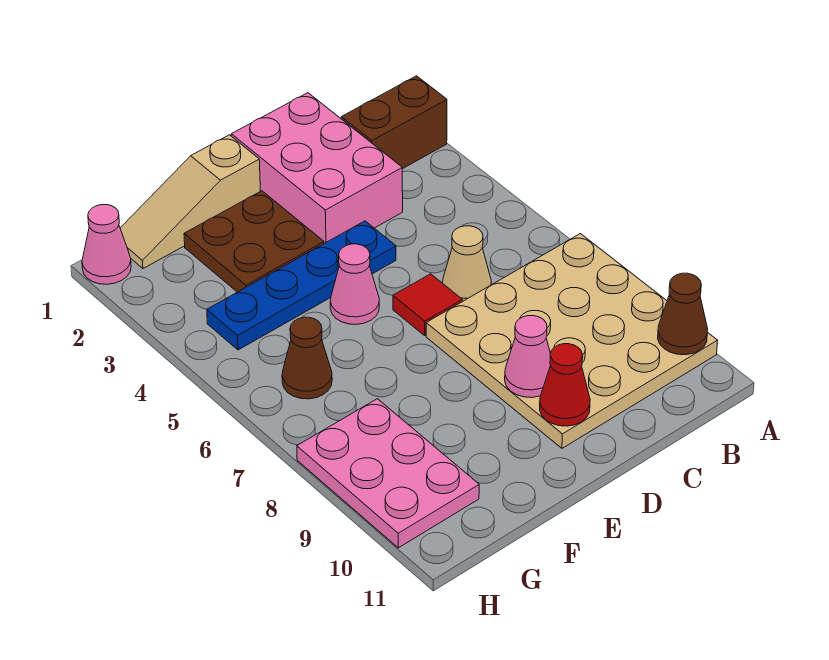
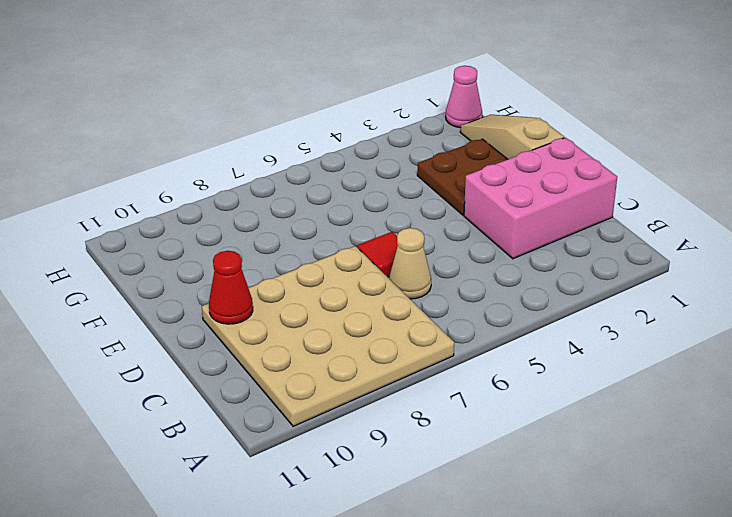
none -> brown 1x2 brick [341,76,447,169]
none -> blue 1x4 plate [207,221,396,350]
none -> pink 1x1 cone [330,244,379,324]

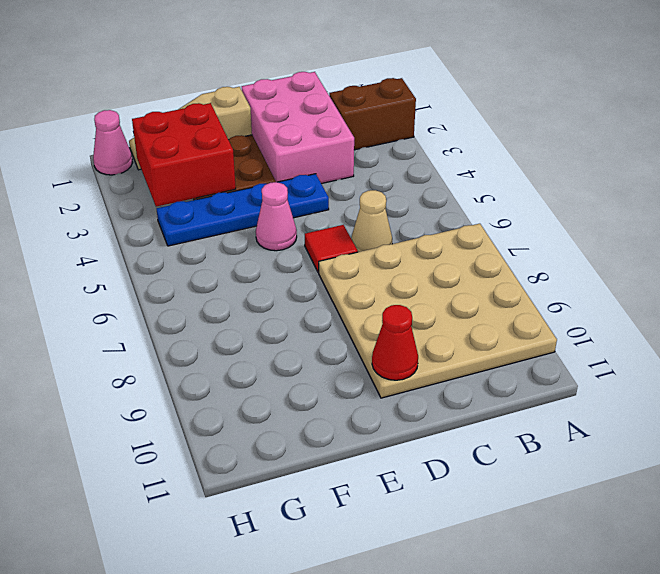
red 2x2 brick [132,103,236,207] -> none
none -> brown 1x1 cone [282,317,332,399]
none -> pink 2x3 plate [297,399,479,548]
none -> brown 1x1 cone [658,273,708,355]

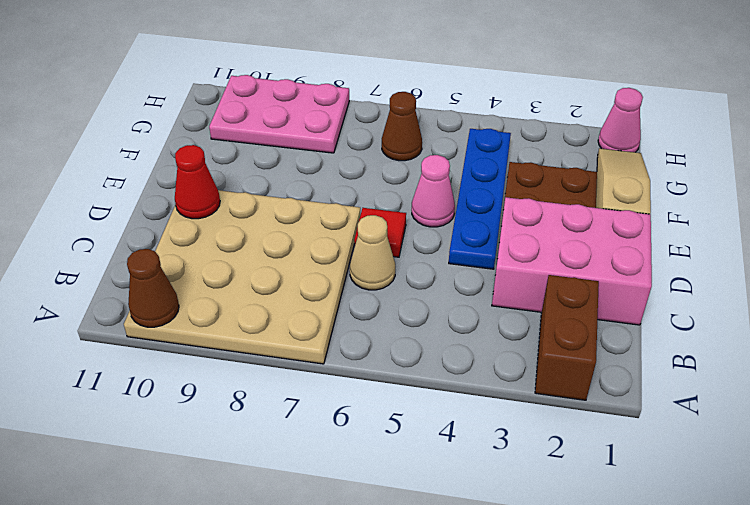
none -> pink 1x1 cone [505,316,551,398]

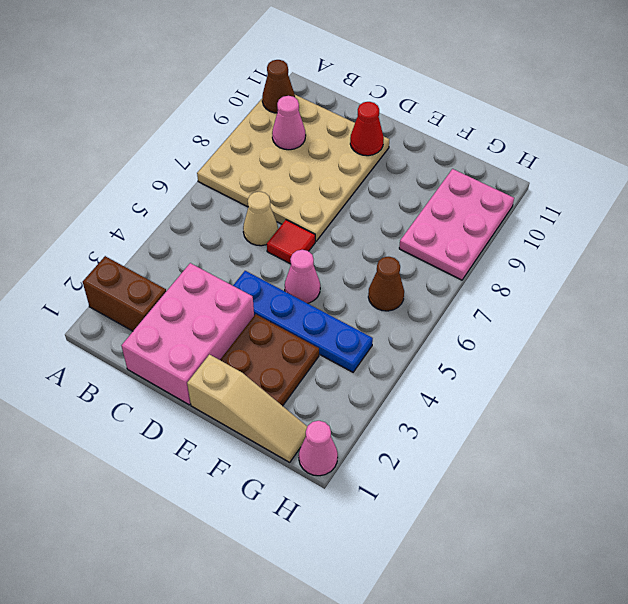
pink 1x1 cone [272,96,306,150] -> pink 1x1 cone moved to [505,316,551,398]

